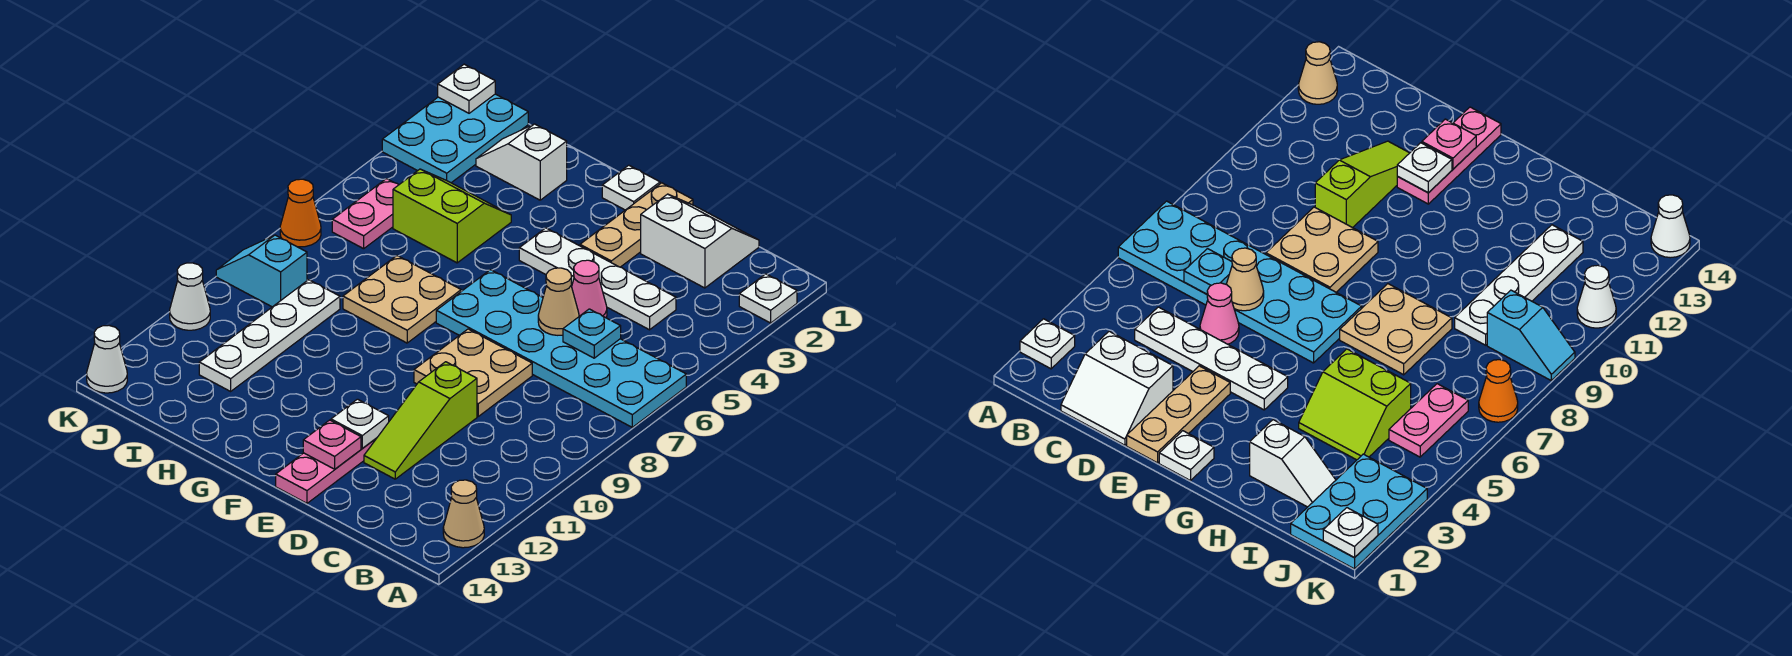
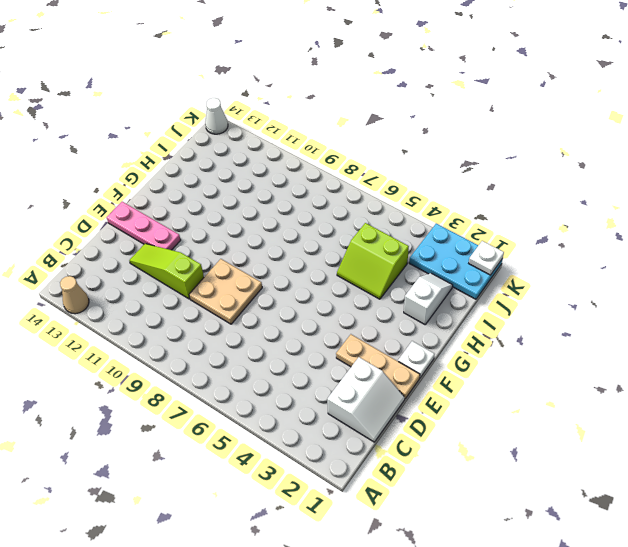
lime 2x2 slope [337,223,409,299] -> lime 2x2 slope turned to [393,169,511,263]
none -> white 1x1 plate [739,274,797,323]
none -> cyan 2x6 plate [436,270,686,427]
none -> white 1x4 plate [519,228,676,330]

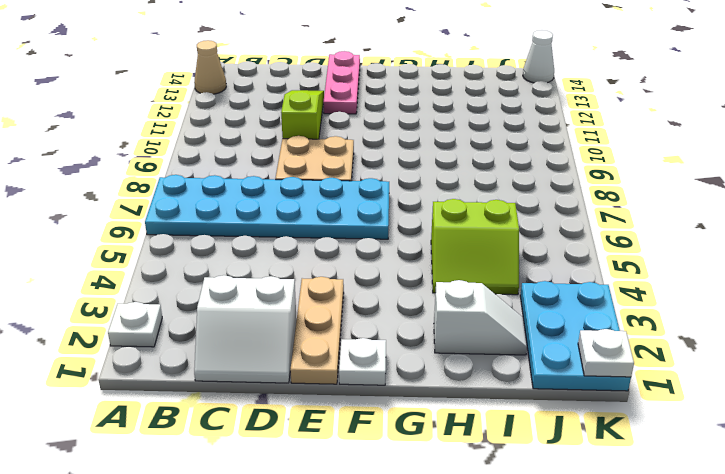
none -> white 1x4 plate [519,228,676,330]
none -> pink 1x1 cone [572,260,607,318]
none -> tan 2x2 plate [343,256,461,343]

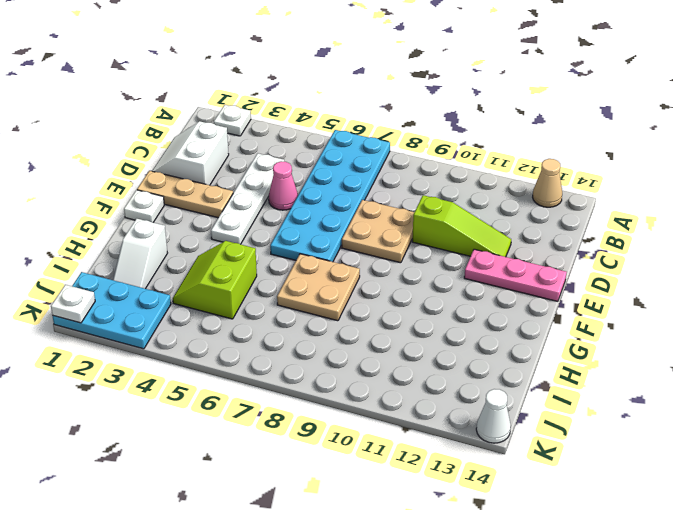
none -> white 1x4 plate [199,280,340,391]
none -> pink 1x2 plate [332,179,398,249]
none -> cyan 1x2 slope [216,235,307,307]

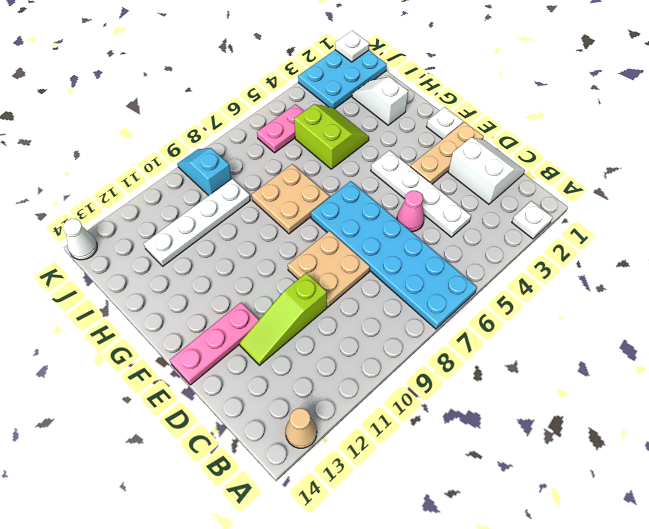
none -> orange 1x1 cone [280,179,321,247]
none -> white 1x1 cone [170,263,210,330]
none -> cyan 1x1 plate [563,309,621,358]

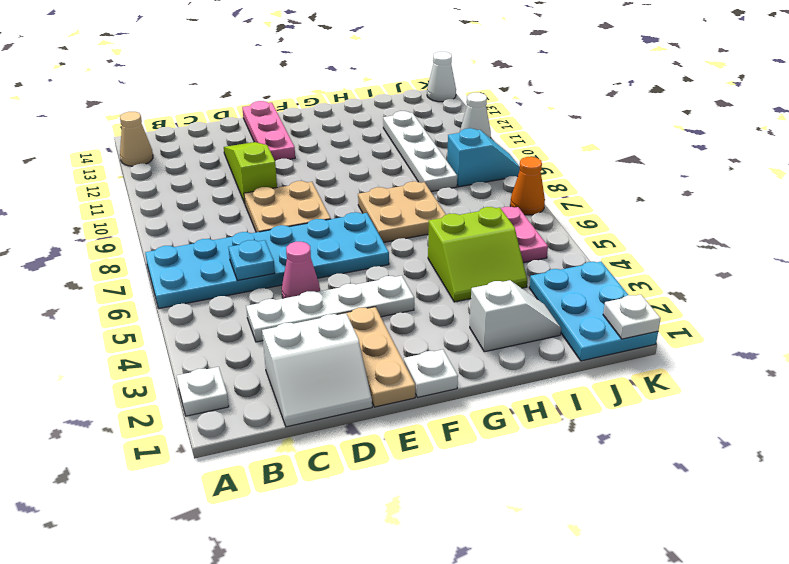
none -> tan 1x1 cone [538,268,579,335]
none -> white 1x1 plate [331,399,389,448]
none -> pink 1x1 plate [303,420,361,469]

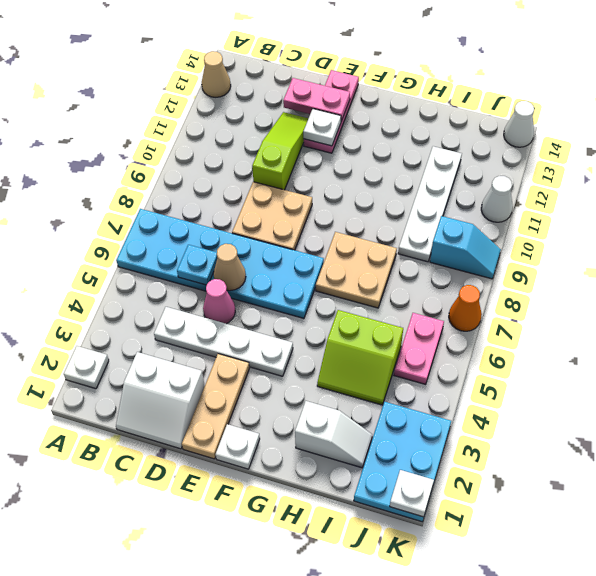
pink 1x2 plate [283,78,350,121] -> pink 1x1 plate [303,420,361,469]

